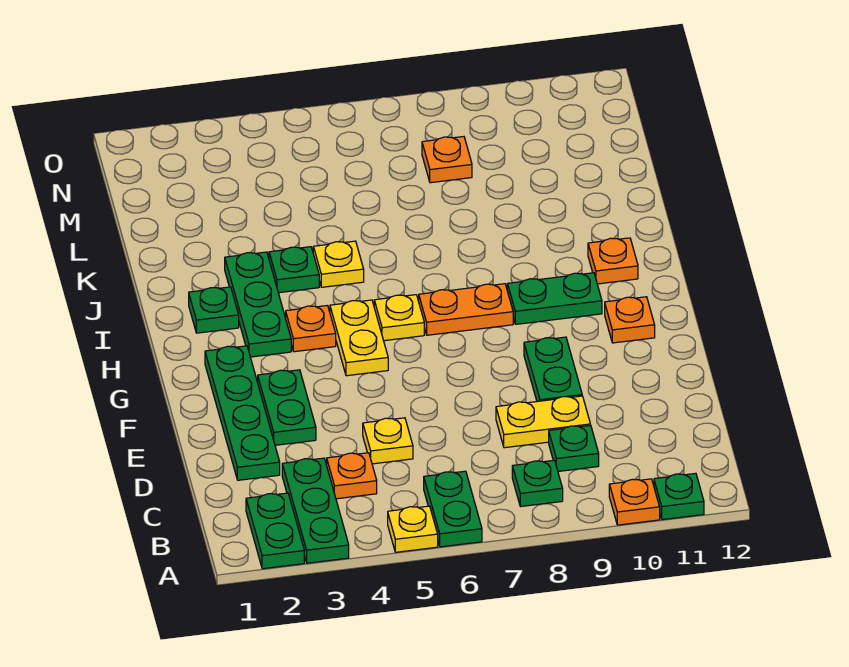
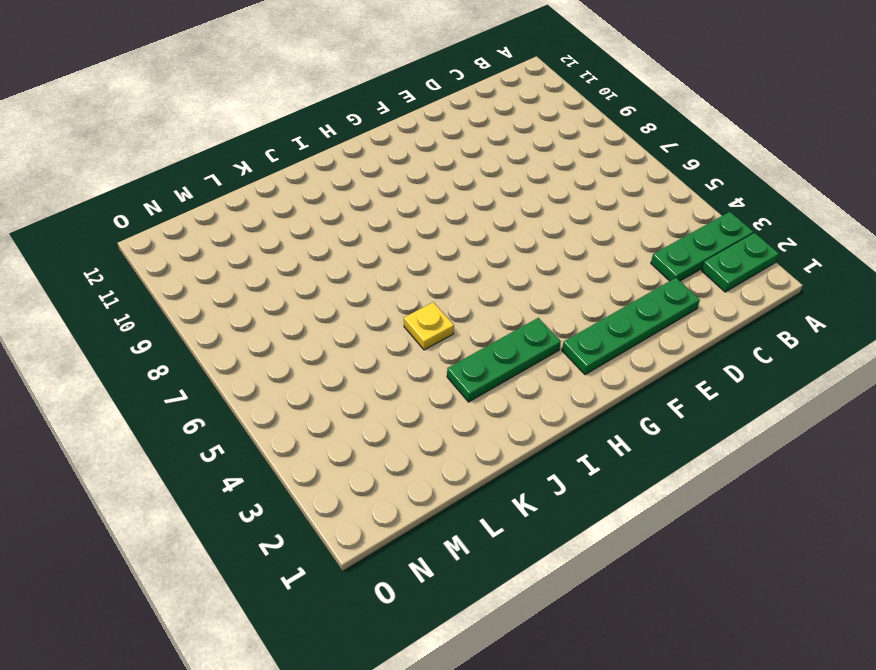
none -> yellow 1x1 plate [388,506,438,552]
none -> green 1x2 plate [424,471,482,547]
none -> orange 1x1 plate [609,479,660,525]

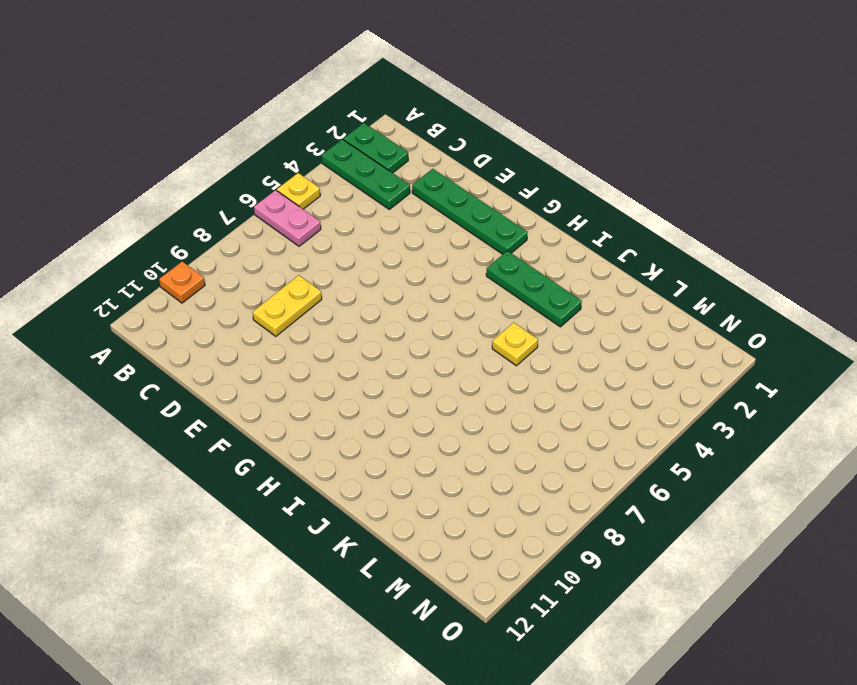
pink 1x2 plate [254,190,321,246] -> green 1x2 plate [424,471,482,547]
none -> green 1x1 plate [654,473,704,520]
none -> green 1x1 plate [512,460,563,507]
none -> orange 1x1 plate [327,453,377,499]

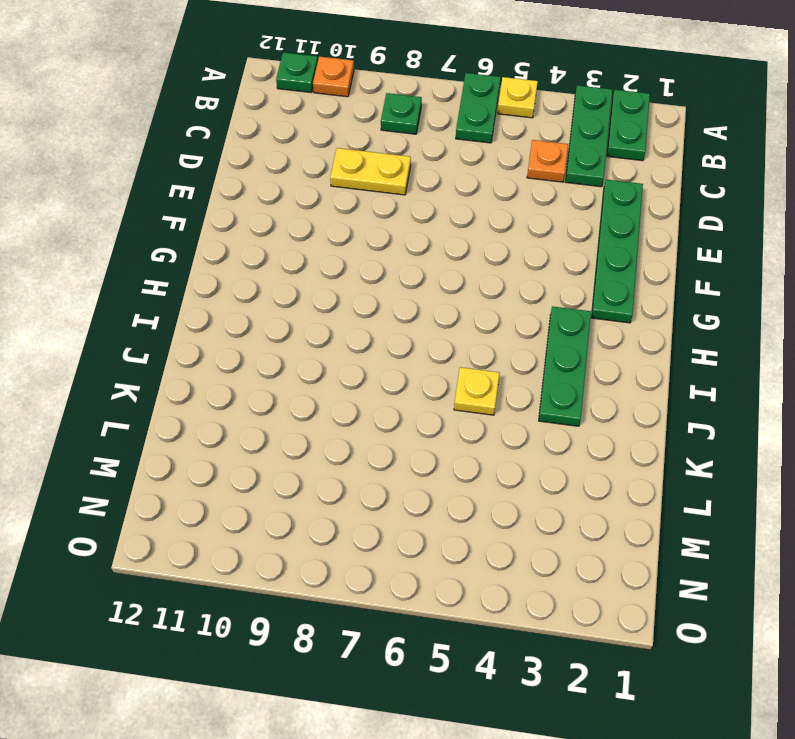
none -> green 1x1 plate [549,425,599,471]
none -> yellow 1x1 plate [363,418,413,464]
none -> green 1x2 plate [258,370,316,445]

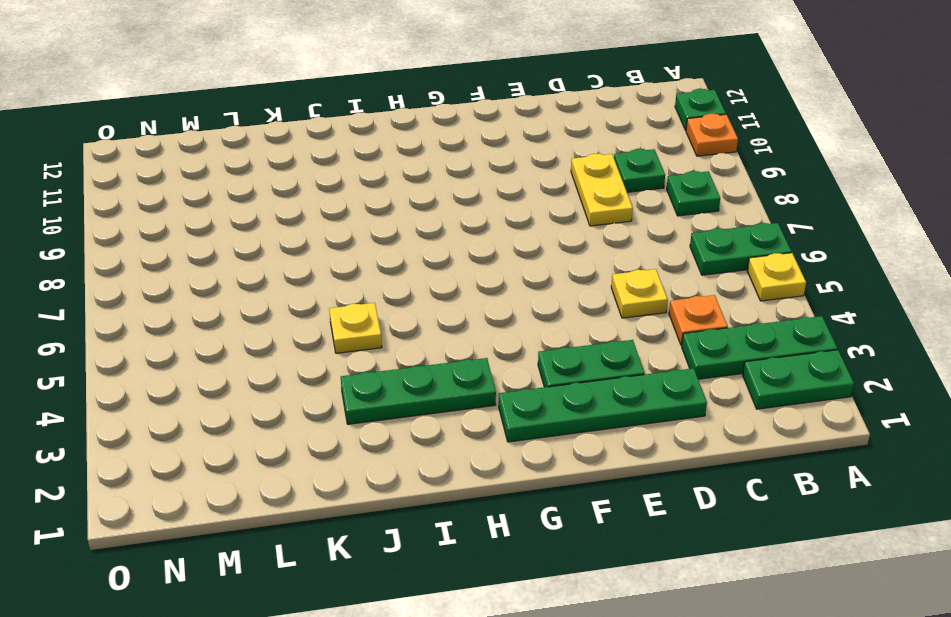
none -> green 1x2 plate [524,337,582,402]
none -> yellow 1x2 plate [330,300,388,376]
none -> orange 1x1 plate [605,297,655,343]

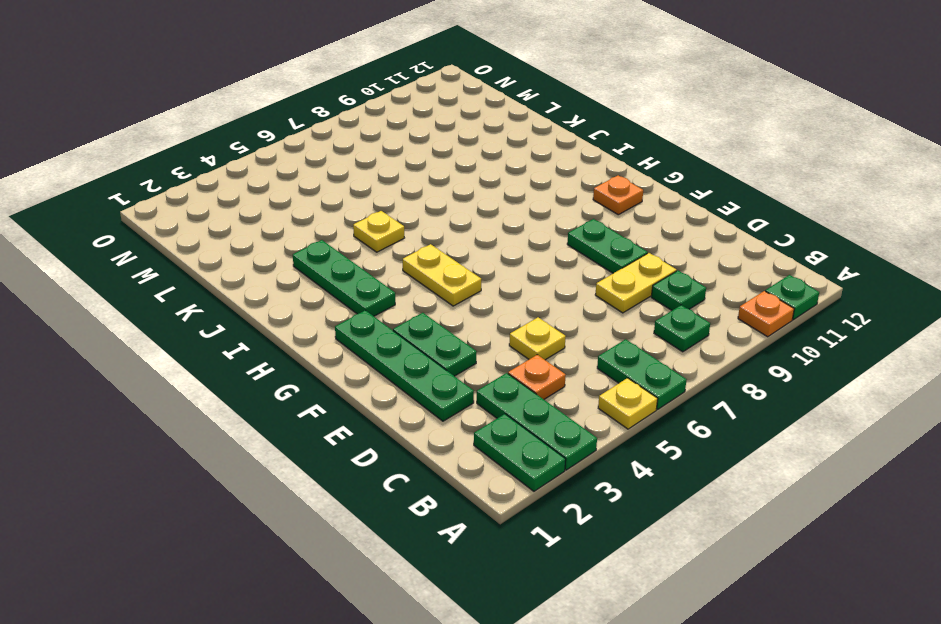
none -> orange 1x1 plate [286,306,336,352]
none -> yellow 1x1 plate [374,295,424,341]
none -> orange 1x2 plate [419,284,513,335]

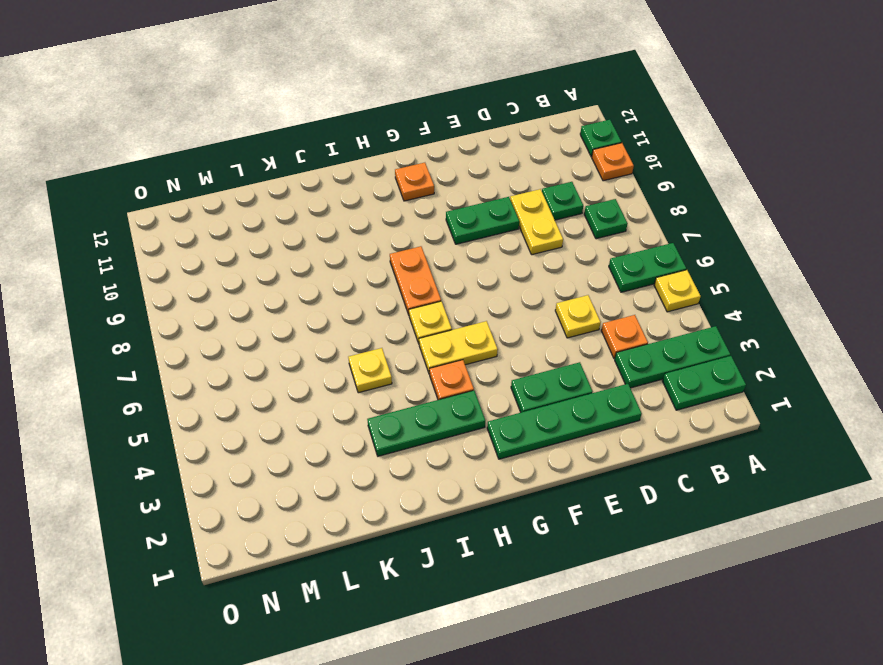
none -> green 1x2 plate [507,273,602,324]
none -> green 1x1 plate [189,287,239,333]
none -> orange 1x1 plate [588,238,638,284]

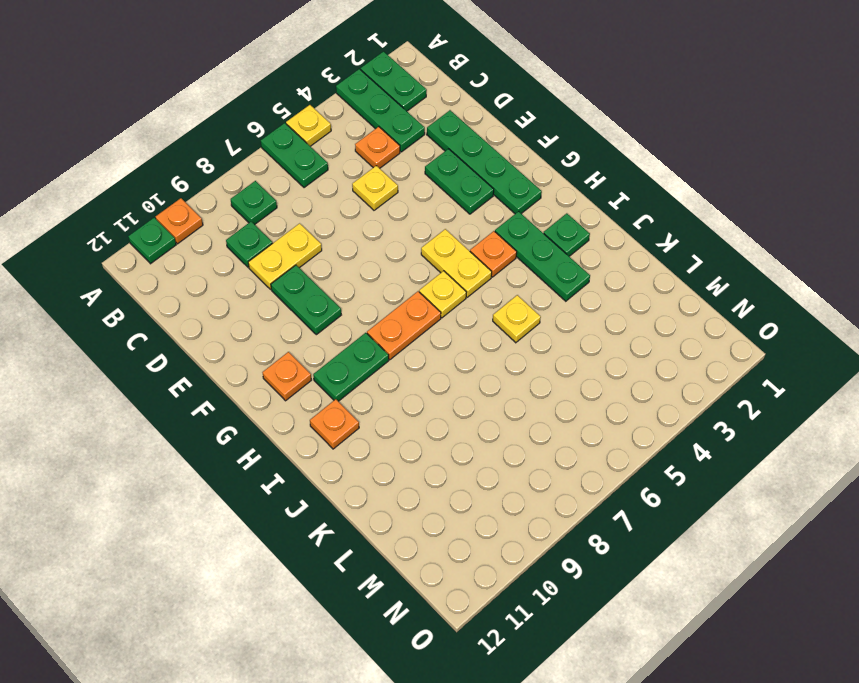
none -> green 1x1 plate [269,247,319,293]
none -> orange 1x1 plate [422,137,472,183]

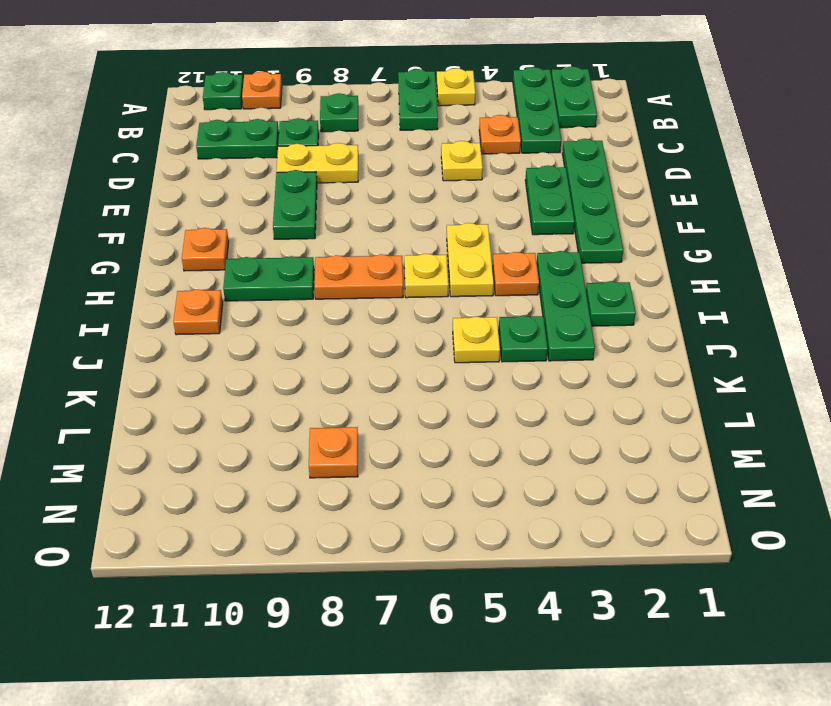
green 1x2 plate [196,119,279,159] -> none

